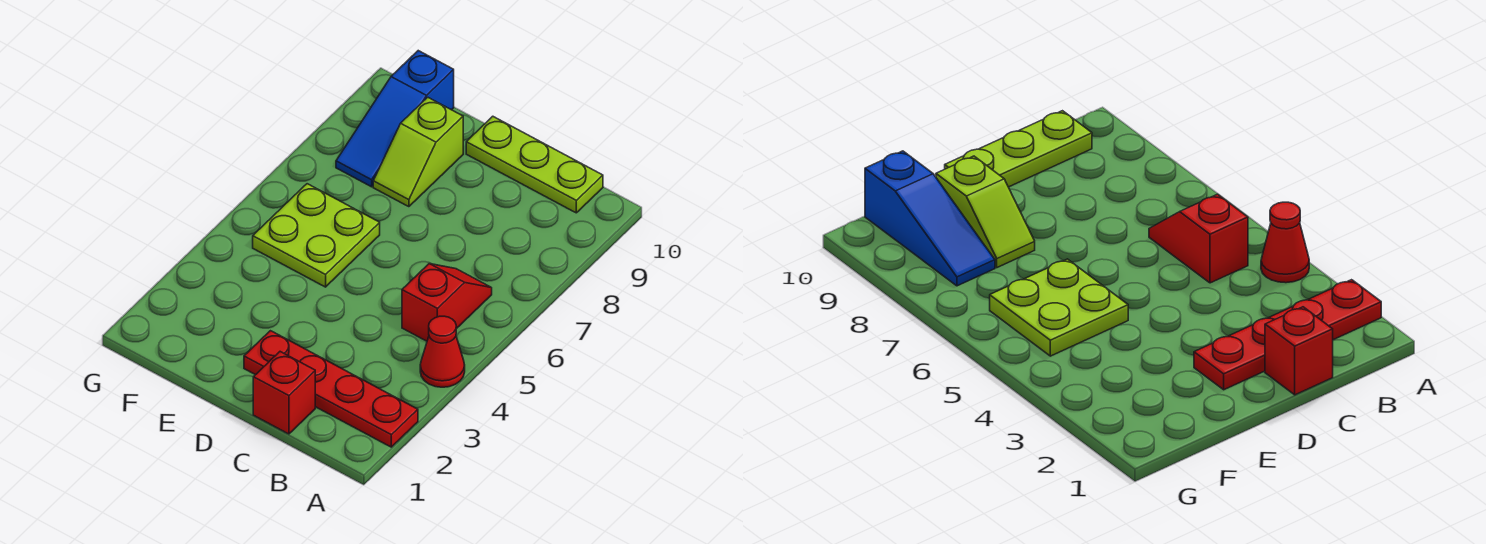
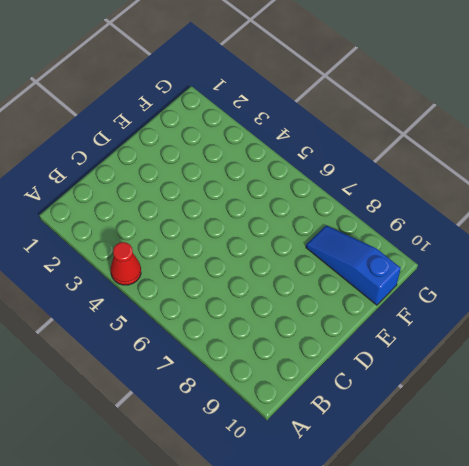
none -> red 1x4 plate [244,331,418,447]
none -> red 1x2 slope [402,264,492,341]

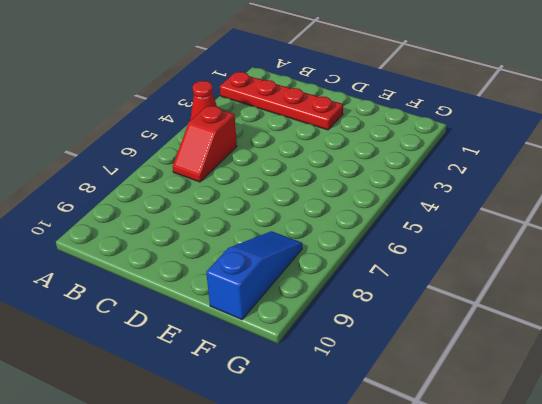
none -> lime 1x3 plate [466,116,603,213]
none -> red 1x1 brick [253,352,315,434]

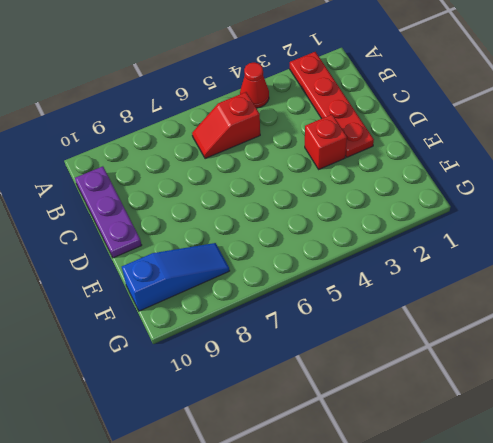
purple 1x3 plate [75,166,142,258] -> lime 1x3 plate [466,116,603,213]
red 1x1 brick [305,115,347,169] -> red 1x1 brick moved to [253,352,315,434]
none -> lime 2x2 plate [253,184,380,287]
none -> lime 1x2 slope [373,97,463,207]

